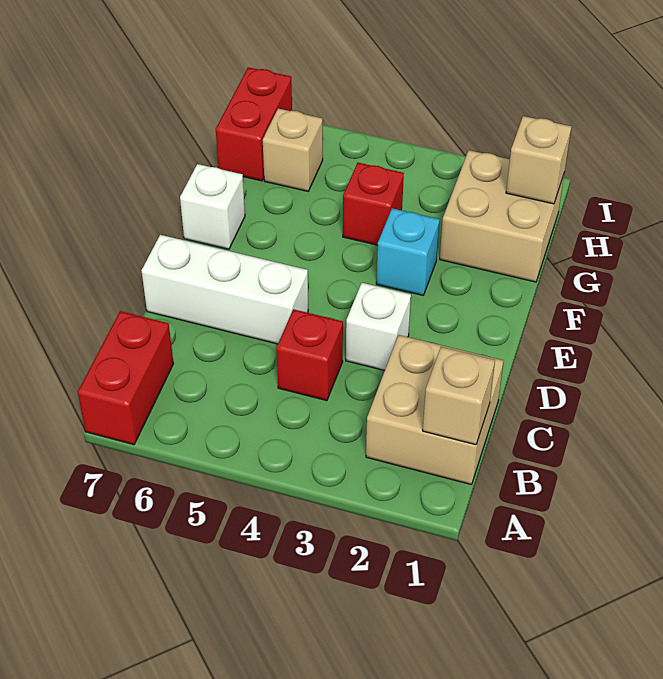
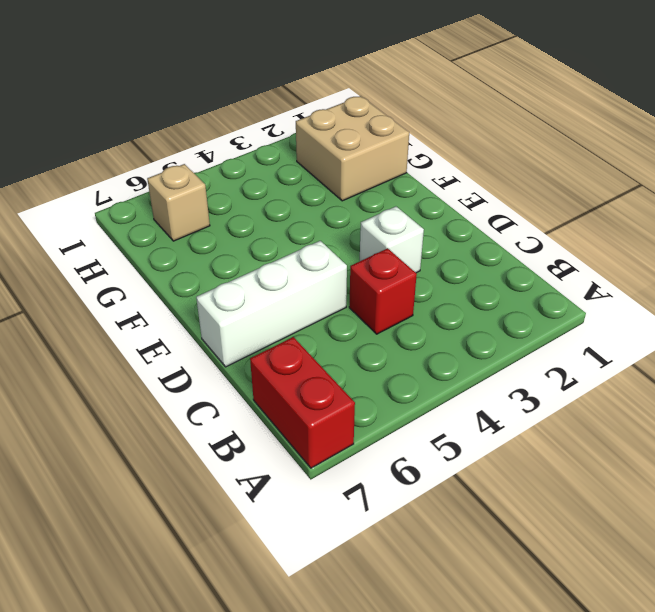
none -> tan 2x2 brick [366,335,503,485]
none -> cyan 1x1 brick [376,208,440,295]
none -> white 1x1 brick [180,164,245,249]

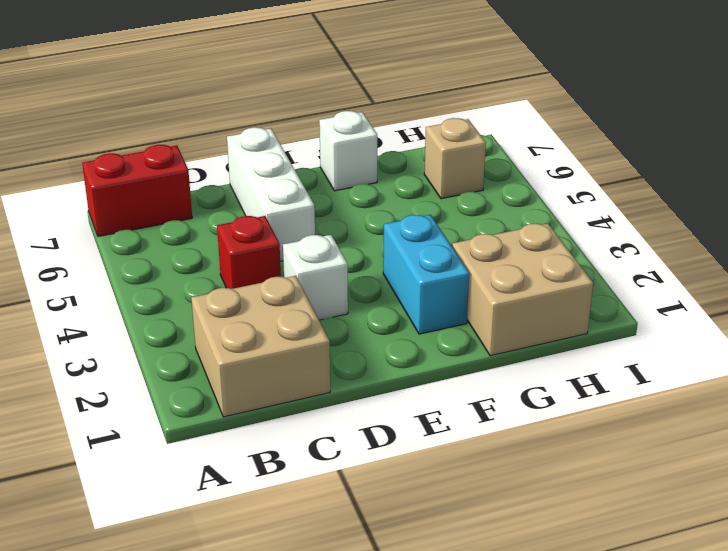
cyan 1x2 brick [383,215,469,334] -> cyan 1x1 brick [376,208,440,295]
none -> red 1x1 brick [343,163,404,245]
none -> red 1x2 brick [216,67,292,181]
none -> tan 1x1 brick [423,347,495,445]

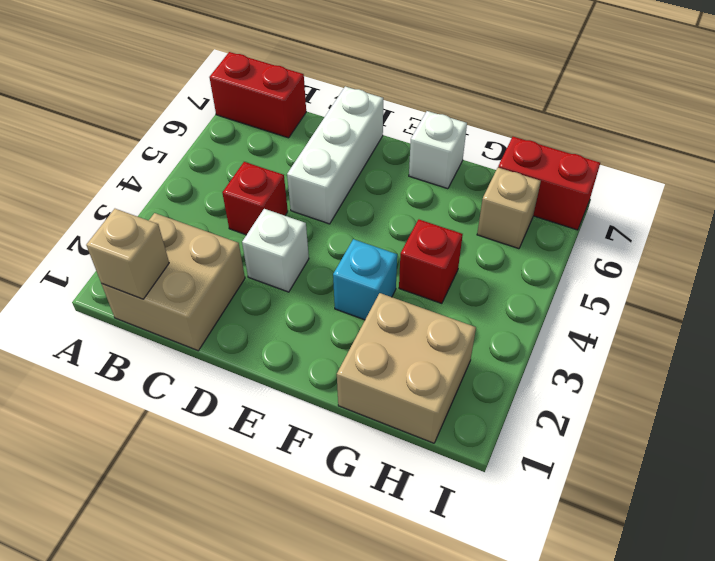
none -> tan 1x1 brick [506,116,572,204]

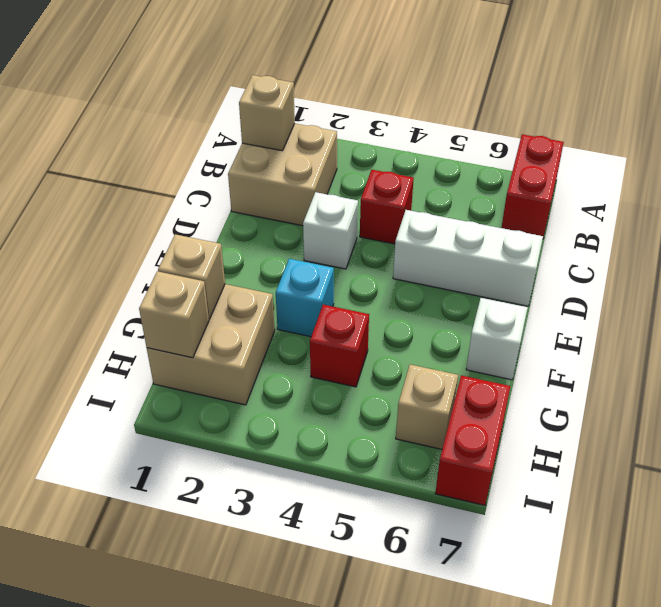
tan 1x1 brick [158,234,225,319] -> none

